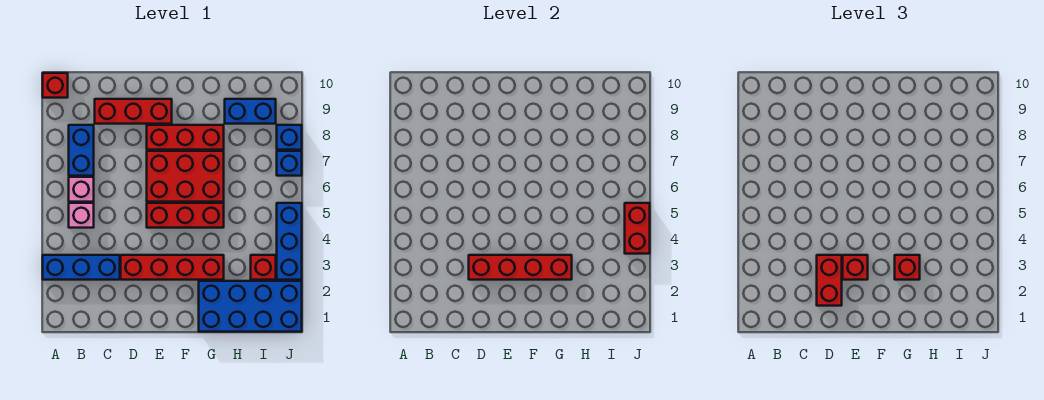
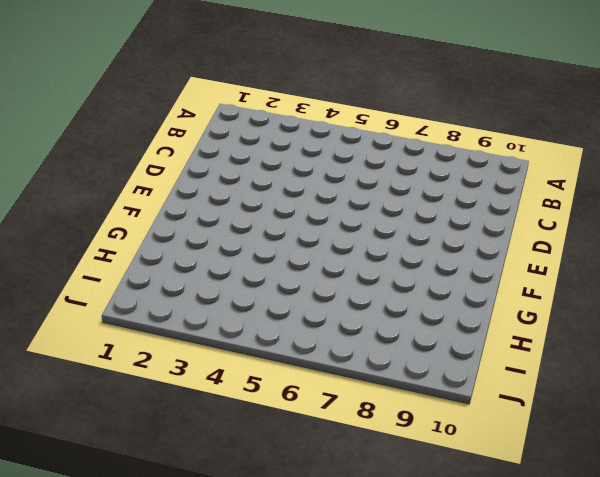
none -> blue 1x3 brick [43,255,120,280]
none -> red 1x1 brick [43,73,68,98]
none -> pink 1x1 brick [69,203,94,228]

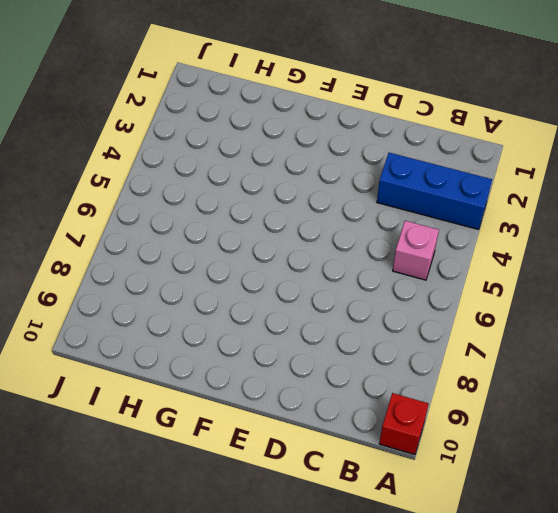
none -> pink 1x1 brick [69,177,94,202]
none -> blue 1x2 brick [69,125,94,176]
none -> red 1x3 brick [95,99,172,124]

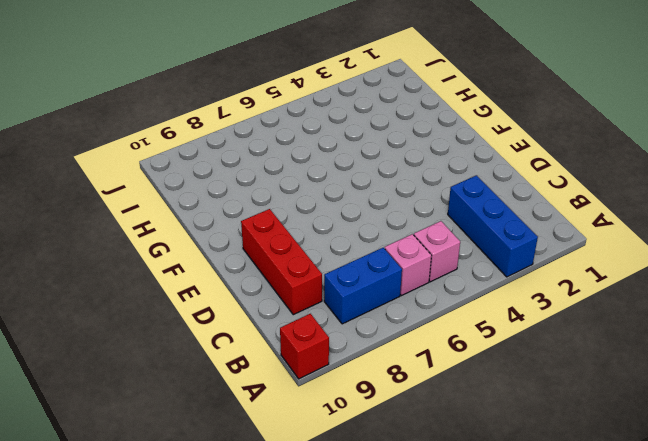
none -> red 1x4 brick [121,255,224,280]
none -> red 1x3 brick [147,203,224,228]
none -> red 2x3 brick [147,151,224,202]

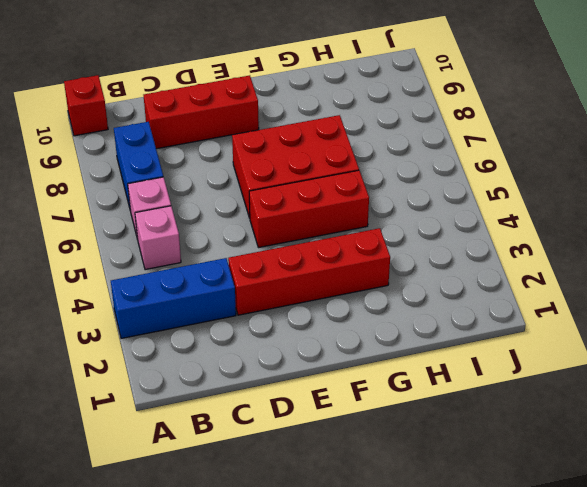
none -> red 1x3 brick [147,125,224,150]
none -> blue 2x4 brick [199,281,302,332]
none -> blue 1x2 brick [225,99,276,124]

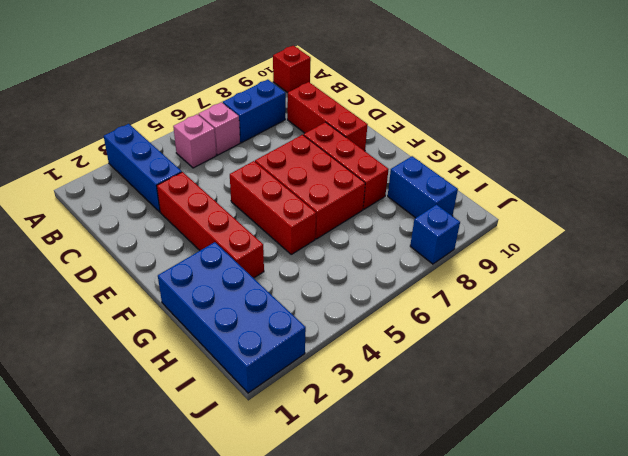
none -> red 1x1 brick [251,255,276,280]
none -> blue 1x3 brick [277,203,302,280]
none -> blue 1x1 brick [277,151,302,176]

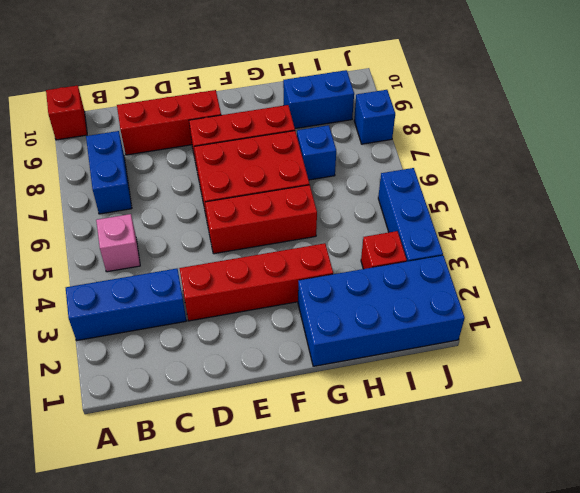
blue 1x1 brick [297,125,336,180] -> blue 1x1 brick moved to [277,151,302,176]
none -> pink 1x1 brick [69,177,94,202]
none -> red 1x4 brick [469,255,572,280]
none -> red 1x2 brick [625,203,650,254]

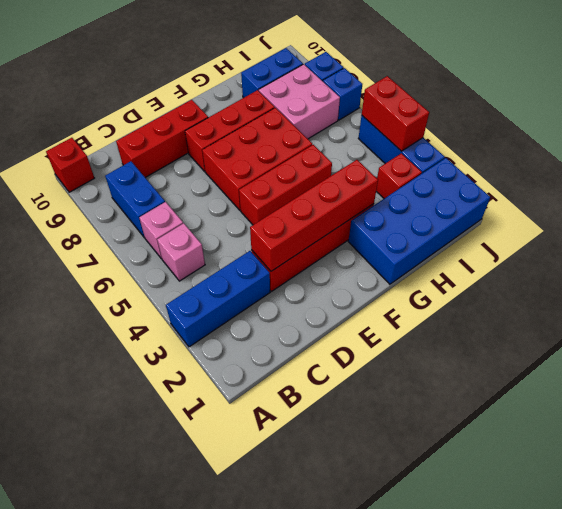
pink 2x2 brick [259,64,340,139] -> none
none -> red 1x2 brick [817,255,842,306]
none -> red 1x1 brick [843,255,868,280]
none -> red 1x1 brick [895,255,920,280]

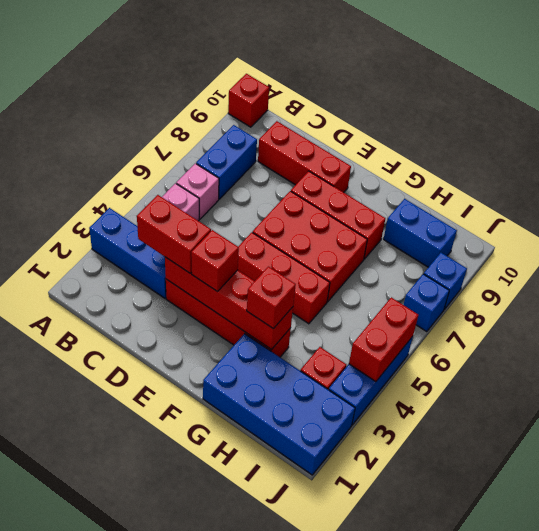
red 1x2 brick [137,195,211,273] -> red 1x2 brick turned to [817,255,842,306]

